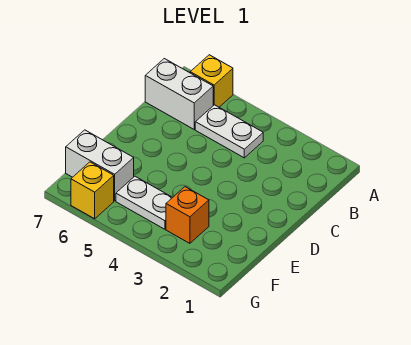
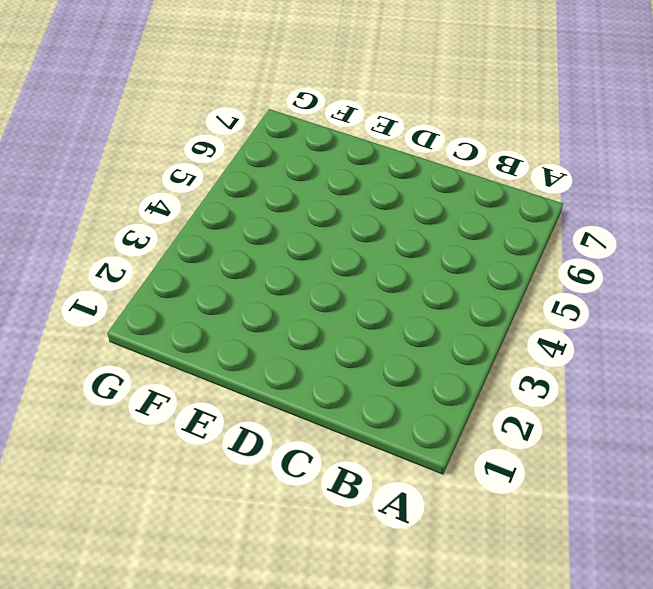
none -> yellow 1x1 brick [190,55,233,107]
none -> white 1x2 plate [195,105,263,158]

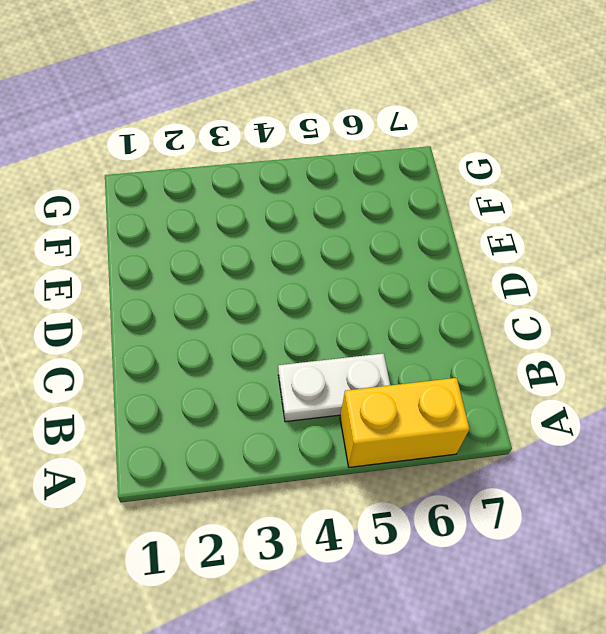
yellow 1x2 brick [340,378,470,467] -> yellow 1x1 brick [190,55,233,107]
none -> white 1x2 brick [145,59,213,129]
none -> orange 1x1 brick [166,187,209,243]

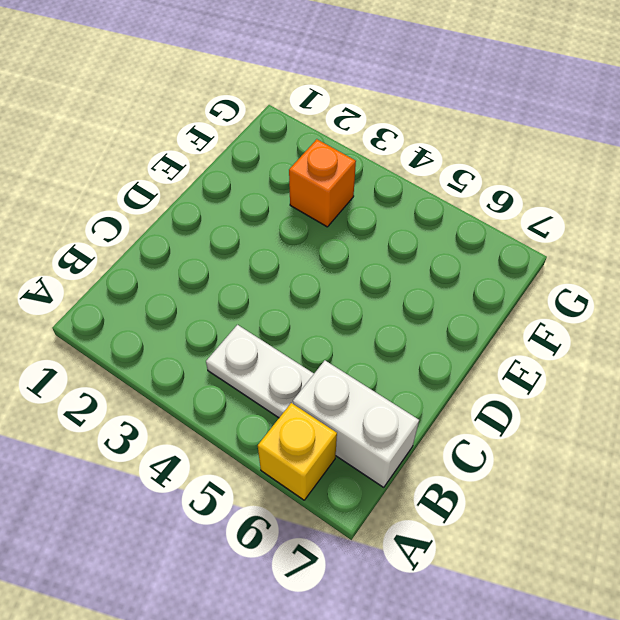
none -> white 1x2 plate [116,176,173,229]
none -> white 1x2 brick [66,130,134,201]

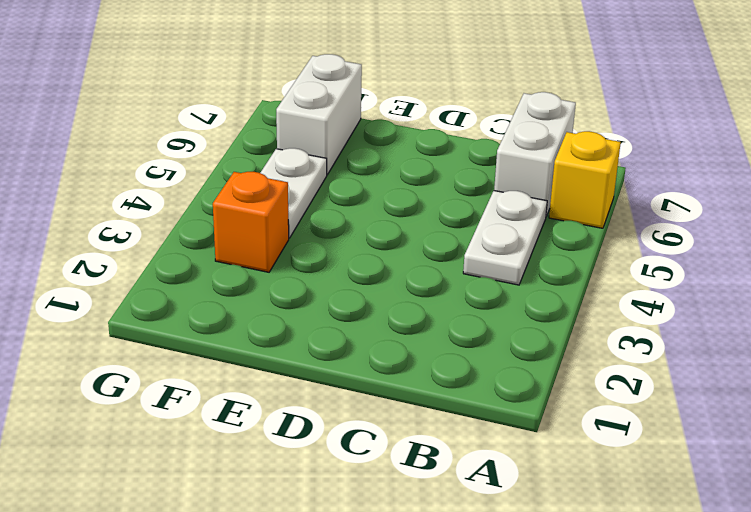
none -> yellow 1x1 brick [71,162,114,219]

